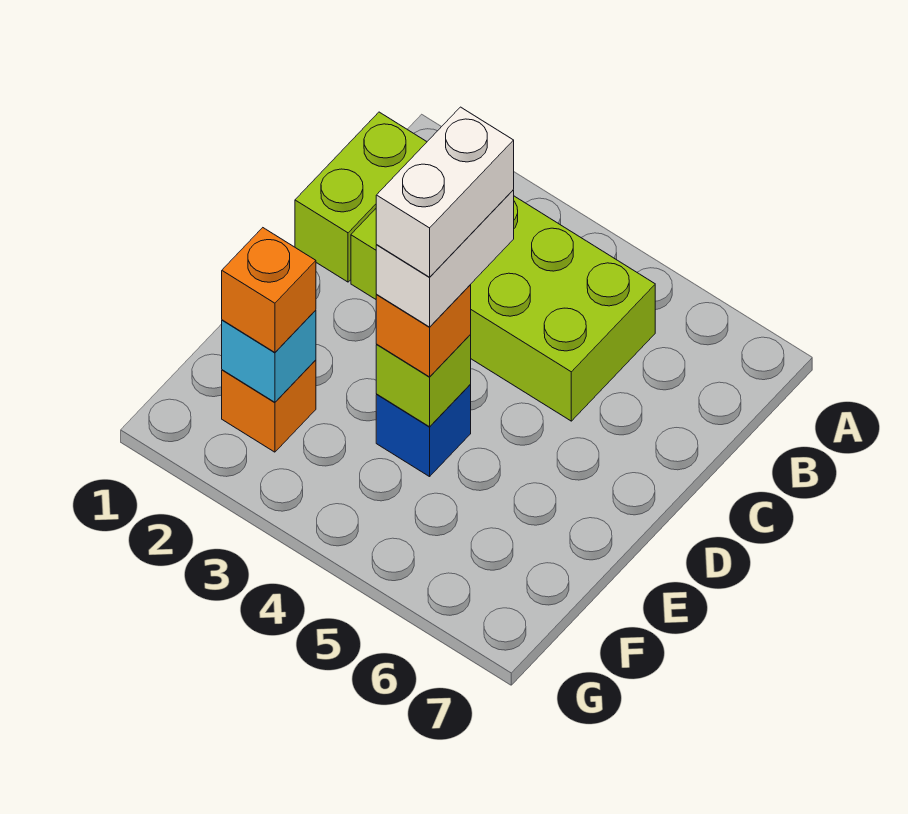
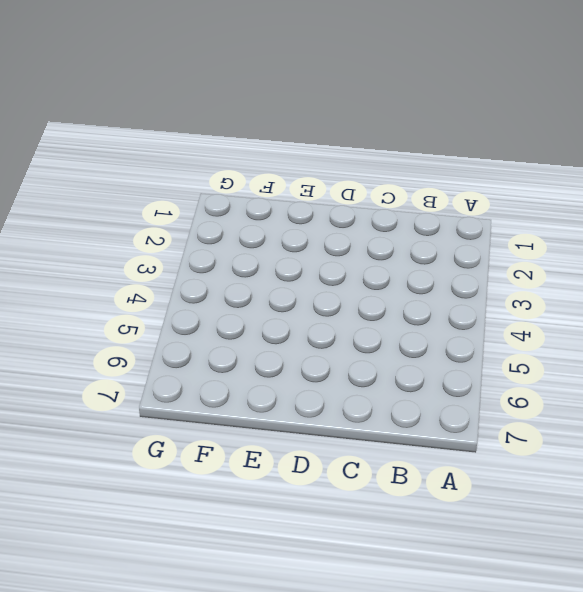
none -> lime 1x2 brick [295,112,427,282]
none -> lime 2x4 brick [351,196,655,421]

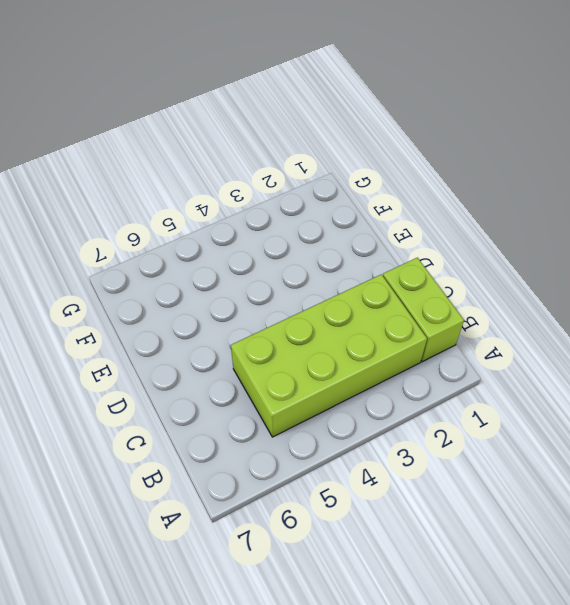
none -> blue 1x1 brick [376,385,471,477]
none -> orange 1x1 brick [222,360,316,452]

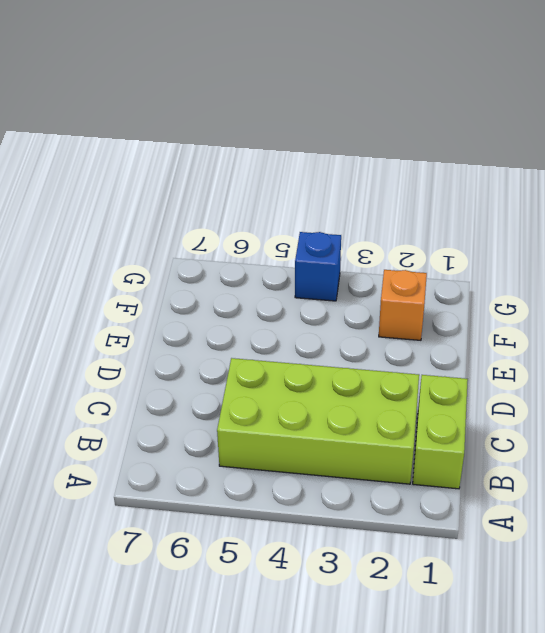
blue 1x1 brick [295,232,341,301] -> blue 1x1 brick moved to [376,385,471,477]
none -> lime 1x1 brick [376,335,471,427]
none -> cyan 1x1 brick [222,310,316,402]

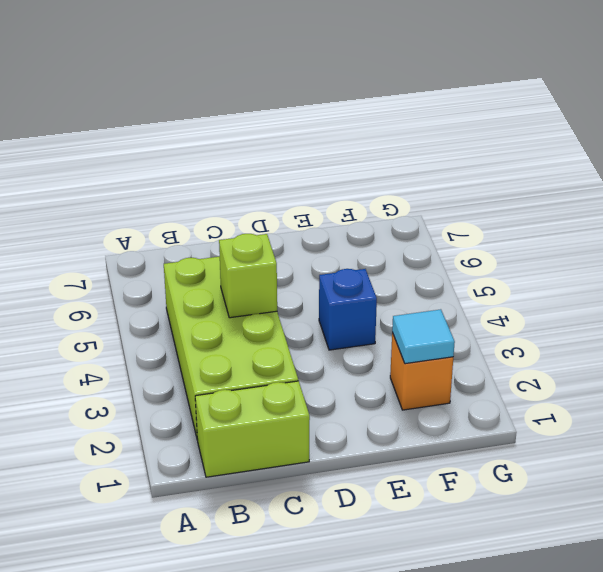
lime 1x1 brick [219,234,277,318] -> lime 1x1 brick moved to [376,335,471,427]
cyan 1x1 tile [392,309,455,364] -> cyan 1x1 brick [222,310,316,402]
none -> orange 1x1 brick [376,285,471,377]
none -> orange 1x1 brick [222,228,316,352]

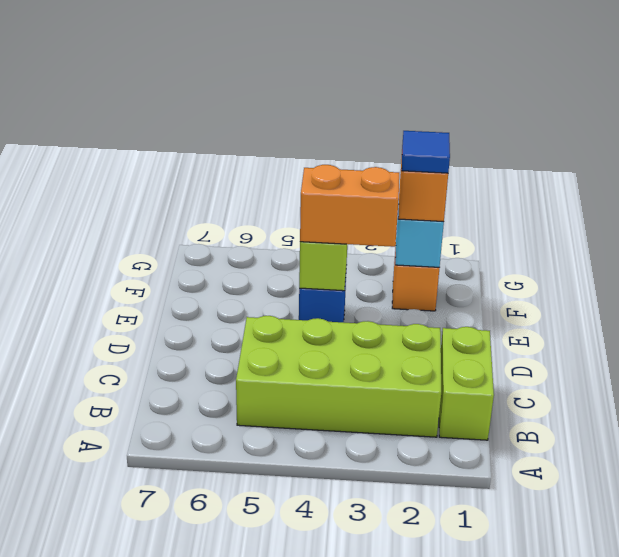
orange 1x2 brick [300,165,399,247] -> orange 1x1 brick [376,285,471,377]
blue 1x1 tile [402,131,450,173] -> none
none -> white 1x2 brick [376,190,514,327]
none -> white 1x2 brick [376,107,514,277]

